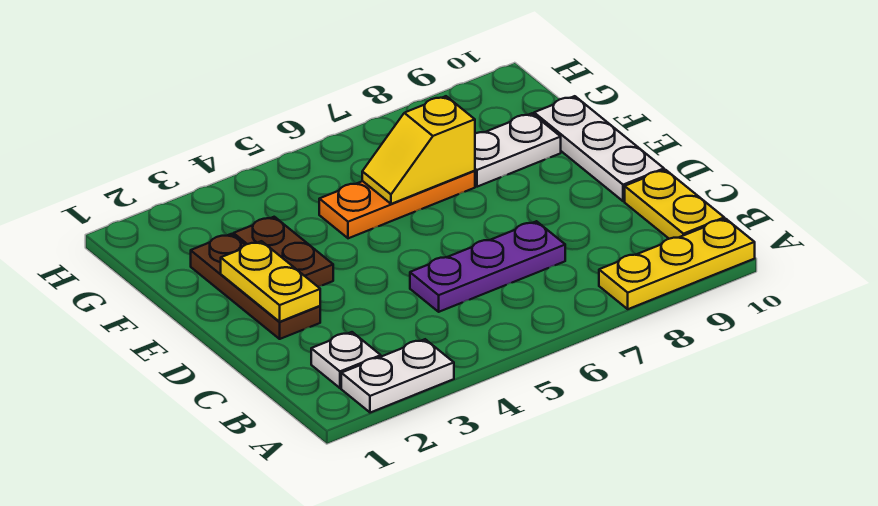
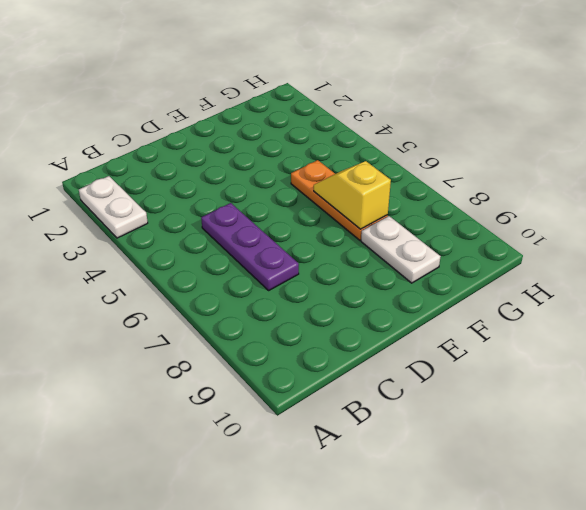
none -> yellow 1x3 plate [599,219,755,309]
none -> white 1x1 plate [311,332,381,388]
none -> yellow 1x2 plate [625,170,724,239]

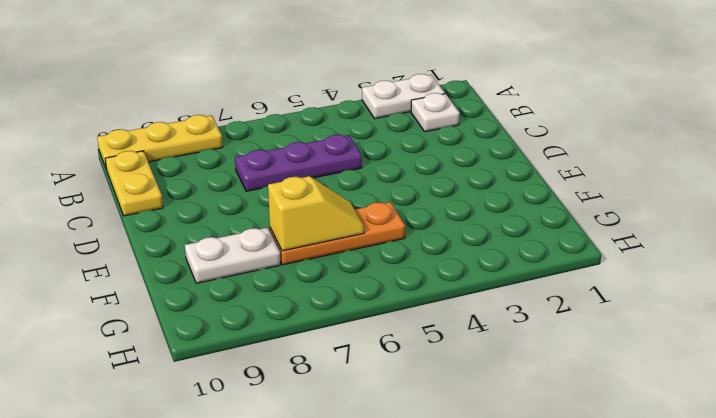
none -> brown 1x3 plate [191,234,320,339]
none -> white 1x3 plate [534,96,664,201]
none -> brown 1x2 plate [233,217,333,287]

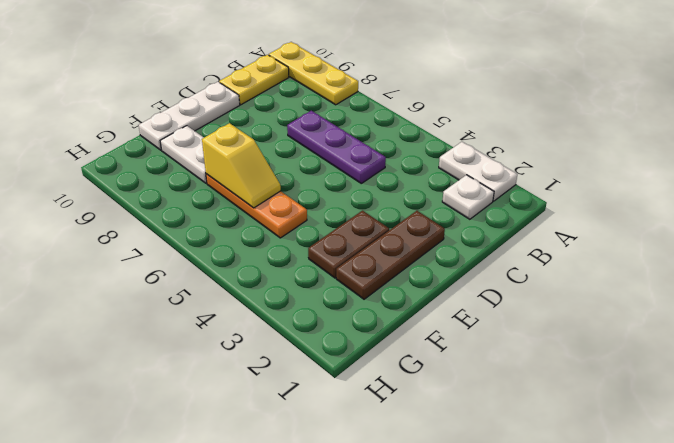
none -> yellow 1x2 plate [221,241,320,322]

